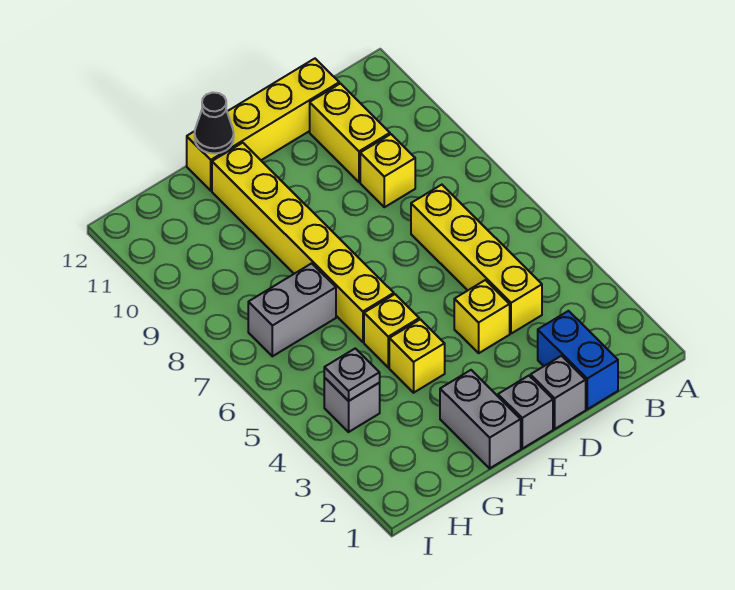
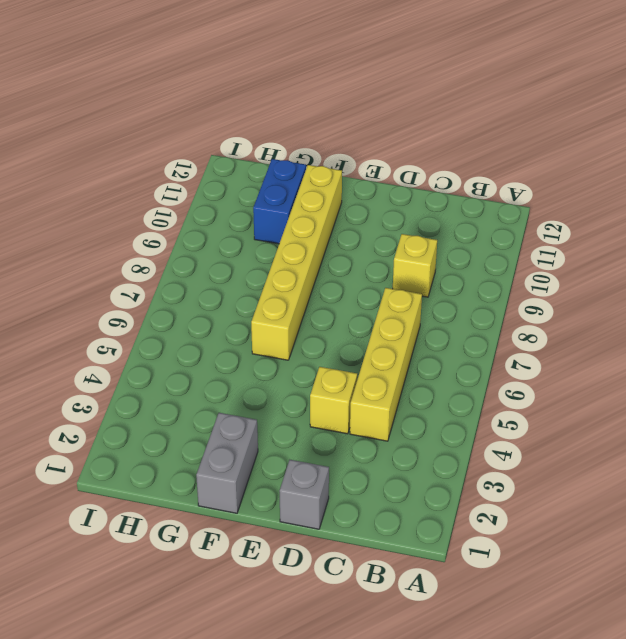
blue 1x2 brick [253,159,306,244] -> blue 1x2 brick moved to [538,311,618,409]
none -> yellow 1x2 brick [310,84,390,182]
none -> yellow 1x4 brick [187,59,339,191]
none -> grey 1x1 brick [498,376,553,449]

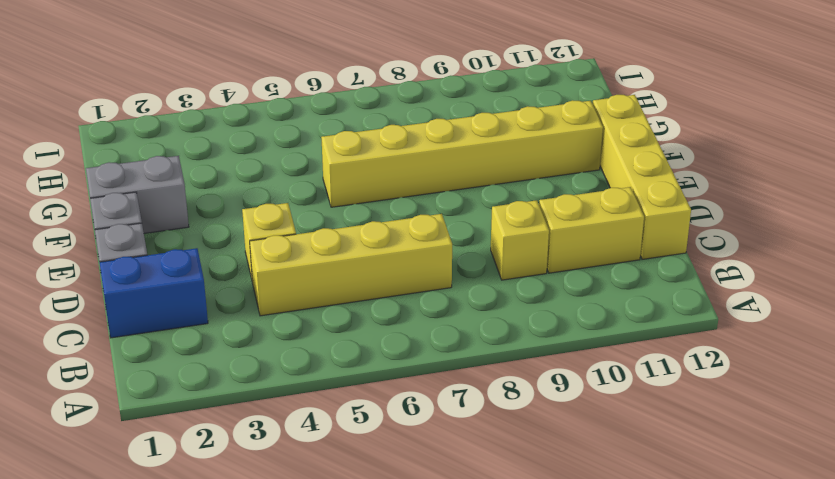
none -> yellow 1x1 brick [389,319,445,393]
none -> yellow 1x1 brick [364,294,419,367]
none -> grey 1x2 brick [248,263,336,356]

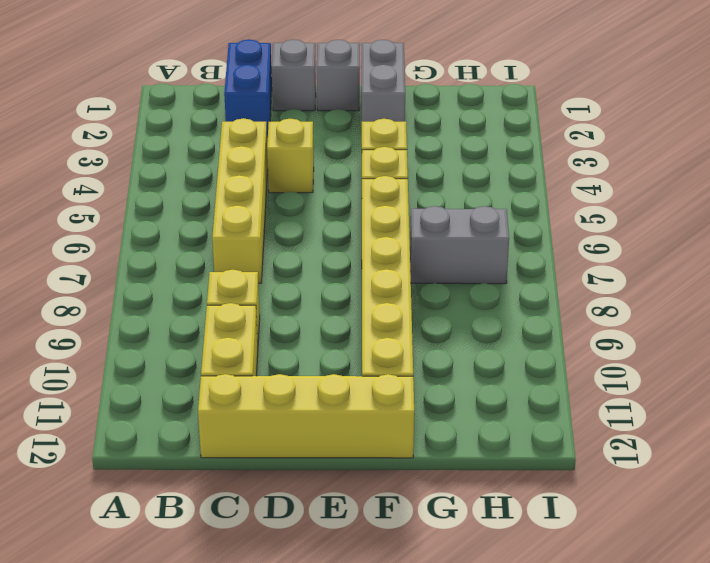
none -> grey 1x1 brick [324,377,380,432]
none -> black 1x1 cone [195,92,234,154]
none -> grey 1x1 plate [324,348,380,401]

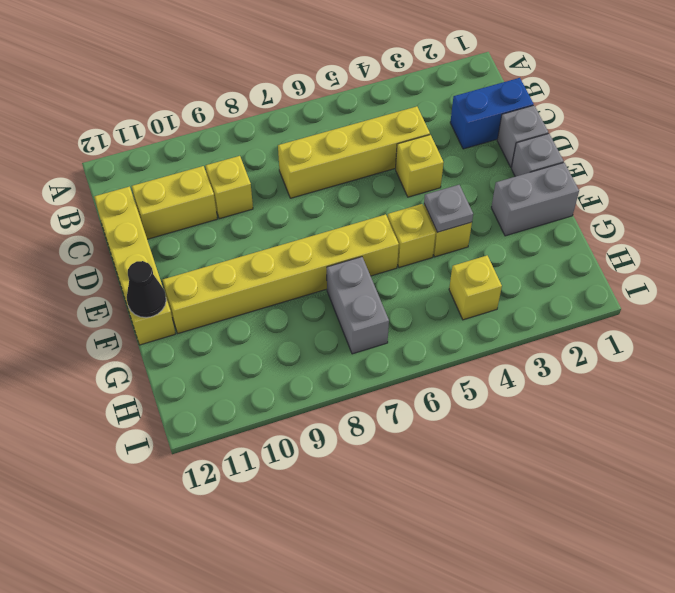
grey 1x1 plate [424,185,473,232] -> grey 1x1 plate moved to [324,348,380,401]
yellow 1x1 brick [449,256,502,320] -> grey 1x1 brick [324,377,380,432]

